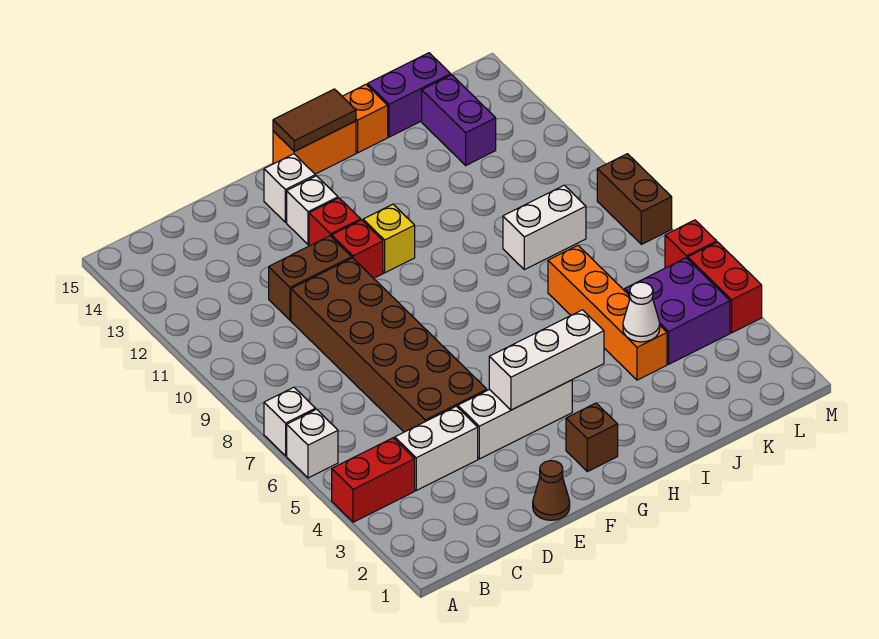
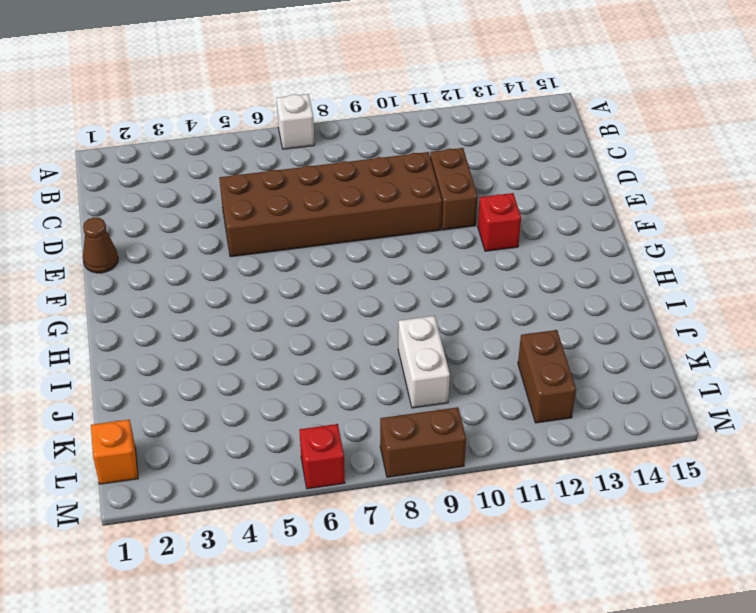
brown 1x2 brick [518,330,576,423] -> none
orange 1x1 brick [91,420,138,484] -> orange 1x1 brick moved to [342,84,388,153]
none -> red 1x2 brick [332,438,415,522]
none -> white 1x1 brick [287,409,338,478]
none -> white 1x2 brick [395,406,478,490]

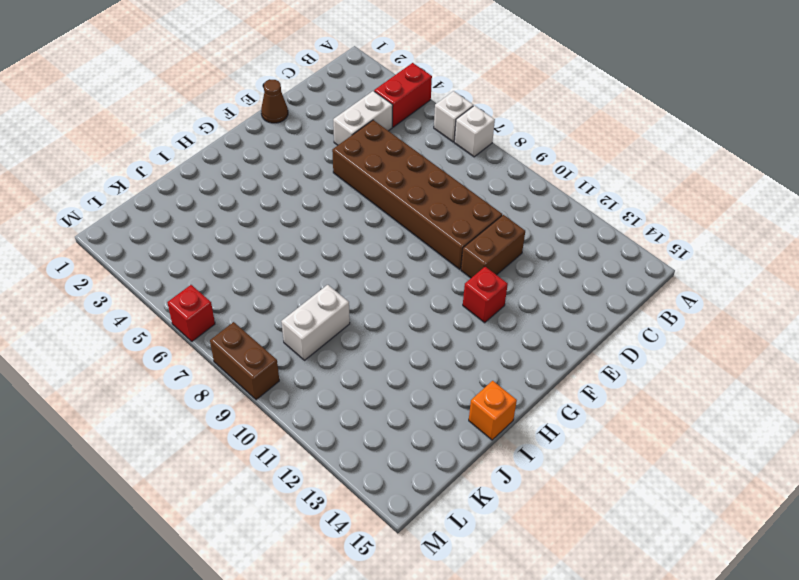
none -> white 1x3 brick [458,380,572,459]
none -> red 1x1 brick [332,220,383,278]
none -> white 1x1 brick [287,176,338,244]

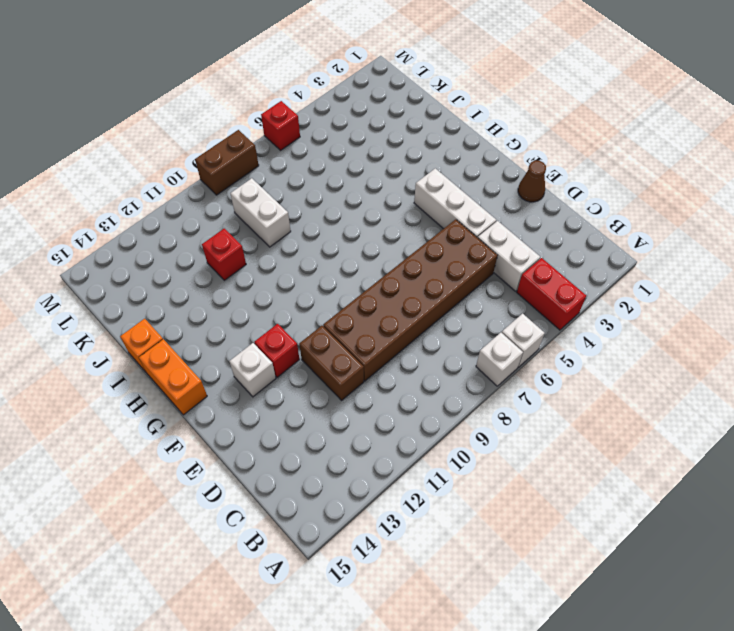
red 1x1 brick [202,228,246,280] -> red 1x1 brick moved to [332,220,383,278]
none -> white 1x1 brick [264,154,315,222]
none -> brown 1x1 brick [566,403,618,472]
none -> yellow 1x1 brick [363,204,415,273]

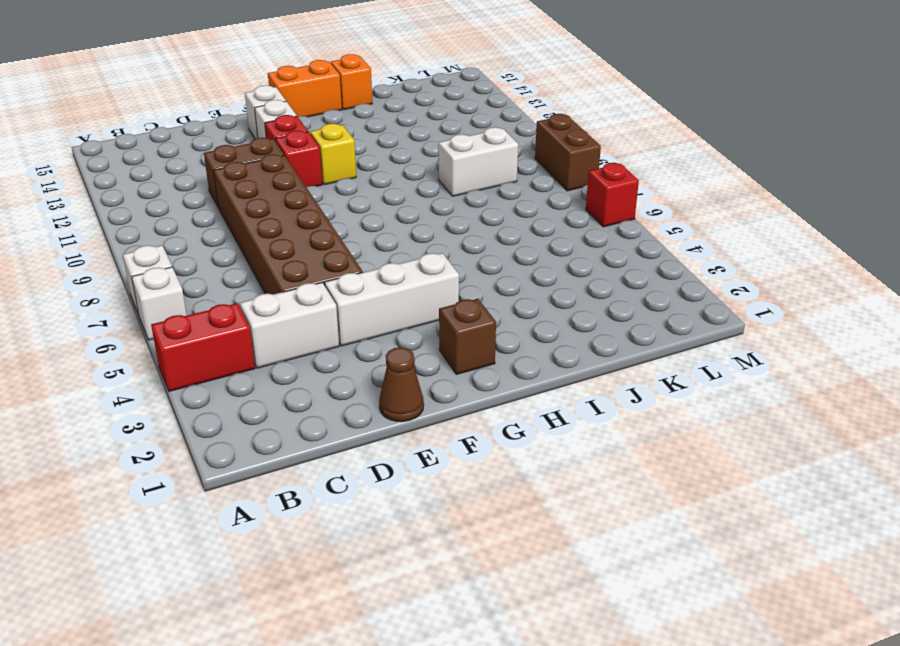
none -> orange 1x4 brick [548,245,667,380]
none -> purple 1x2 brick [368,53,451,137]
none -> purple 2x2 brick [625,258,730,364]

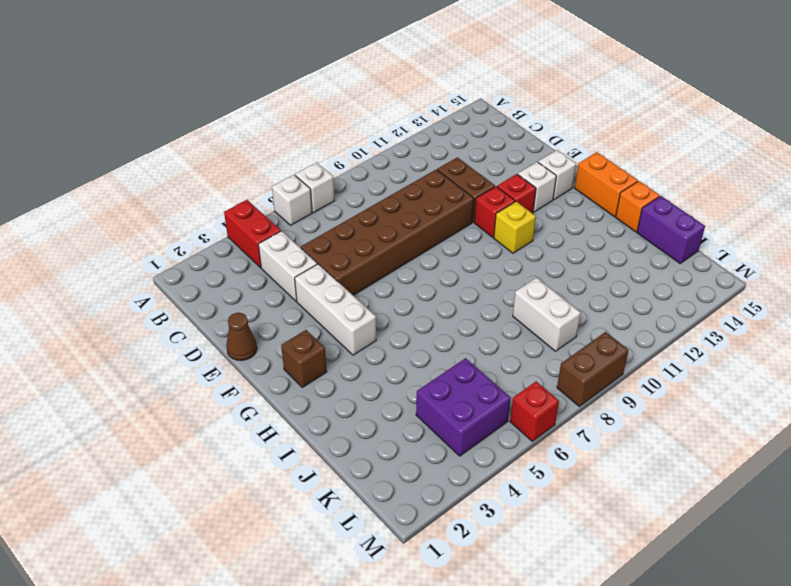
none -> orange 1x4 brick [548,245,667,380]
none -> purple 1x2 brick [422,75,496,165]
none -> red 1x2 brick [688,242,762,333]

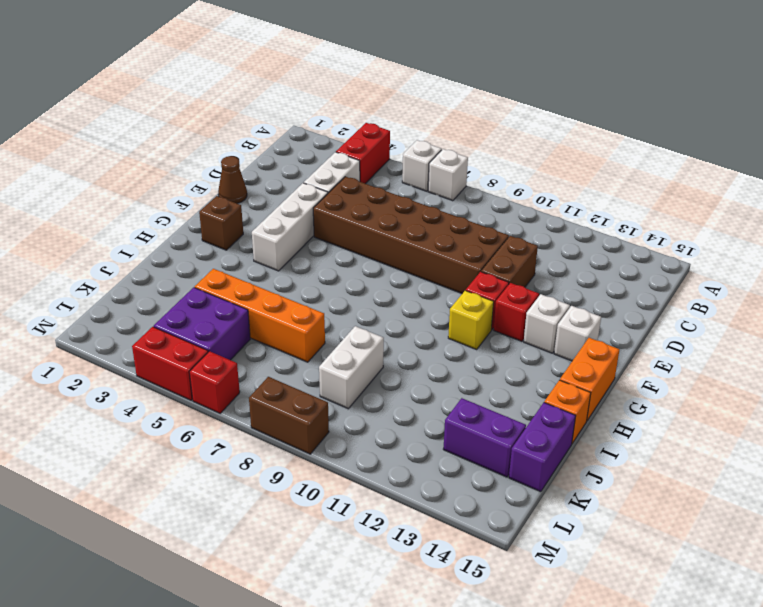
none -> white 1x3 brick [489,310,604,410]
none -> brown 1x2 tile [273,89,356,151]
none -> white 1x1 cone [623,282,660,342]

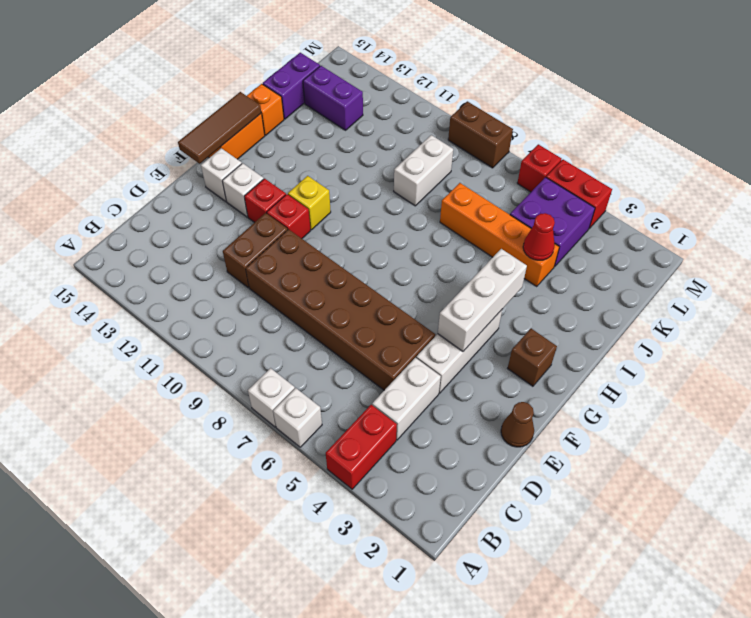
brown 1x3 tile [178,92,261,164] -> brown 1x2 tile [273,89,356,151]
red 1x1 cone [523,213,555,260] -> white 1x1 cone [623,282,660,342]

